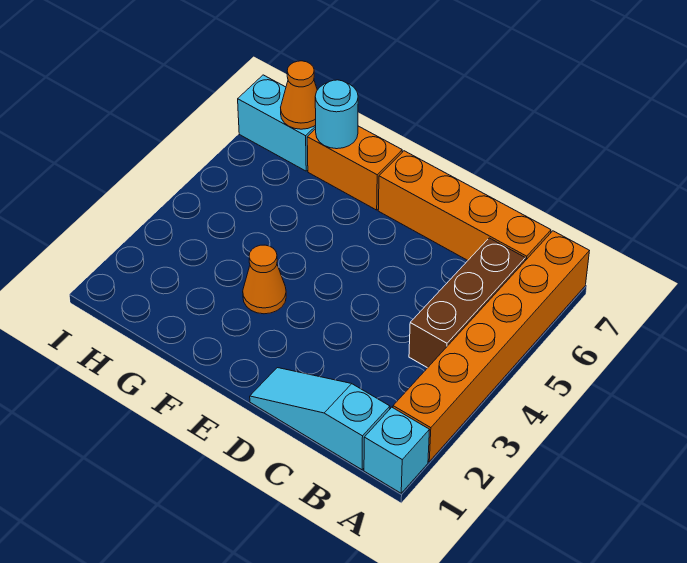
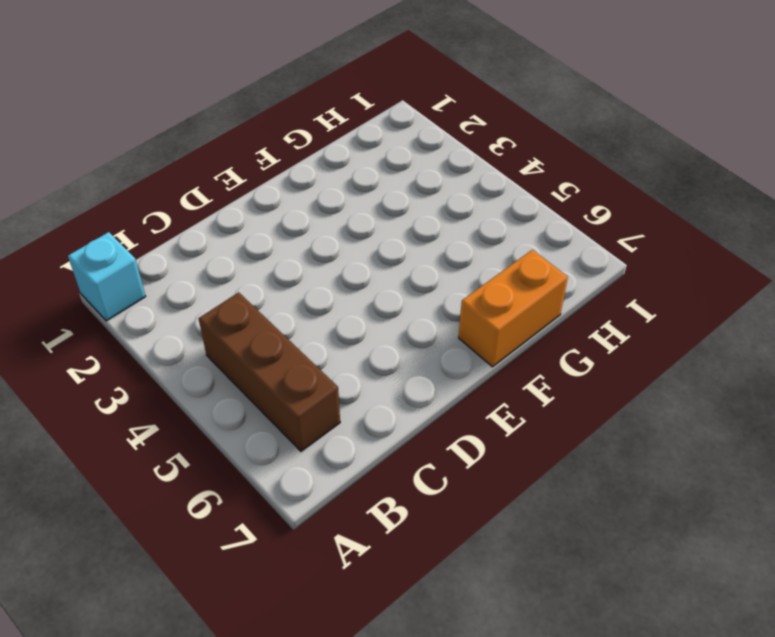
none -> orange 1x6 brick [393,231,589,461]
none -> cyan 1x3 slope [250,368,390,470]

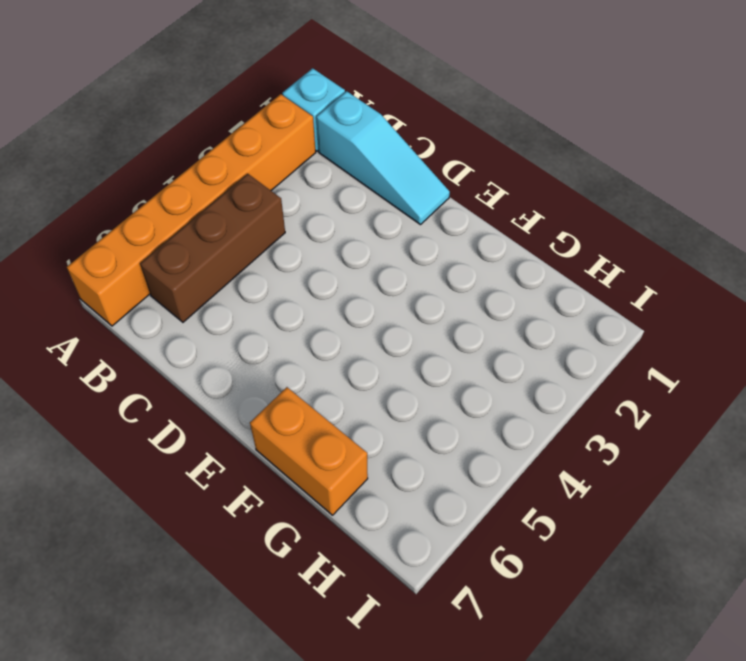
none -> orange 1x4 brick [378,151,551,261]
none -> orange 1x1 cone [243,245,286,314]

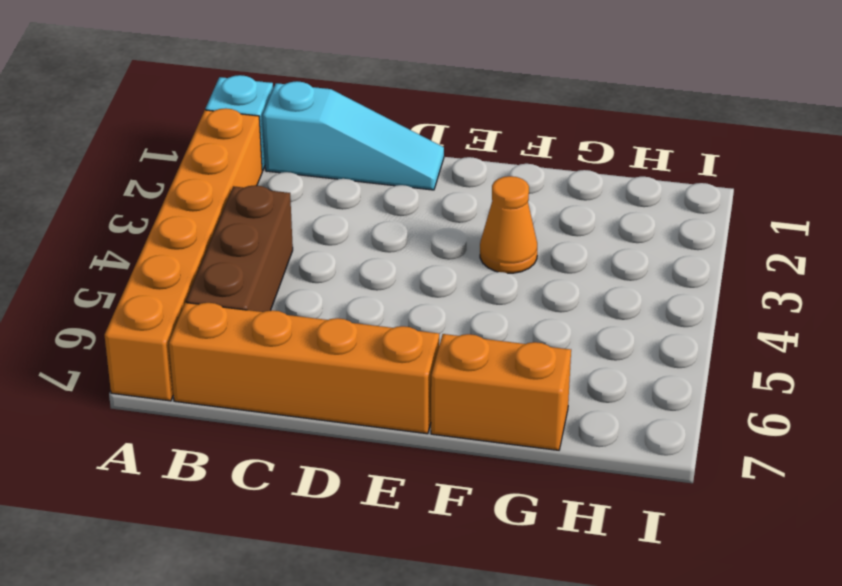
none -> cyan 1x2 brick [238,75,316,171]
none -> cyan 1x1 round brick [315,80,358,149]

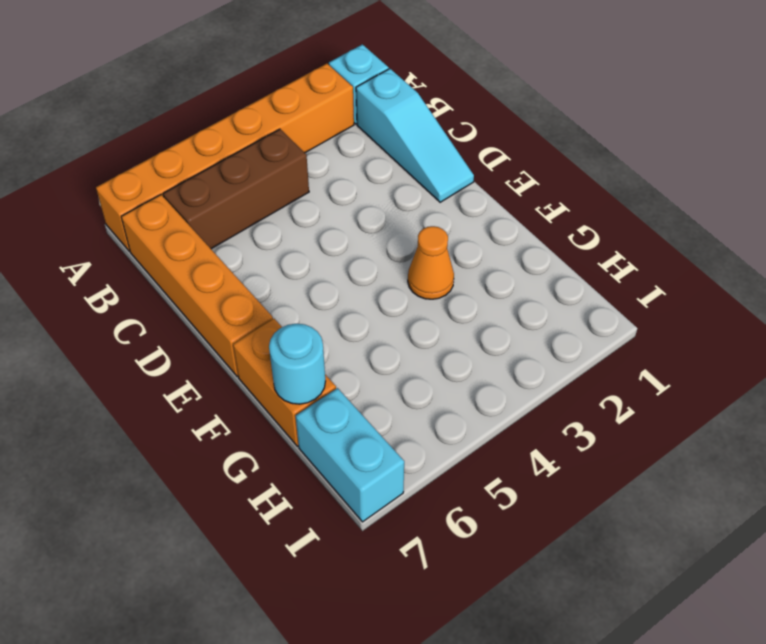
none -> orange 1x1 cone [281,61,317,129]

